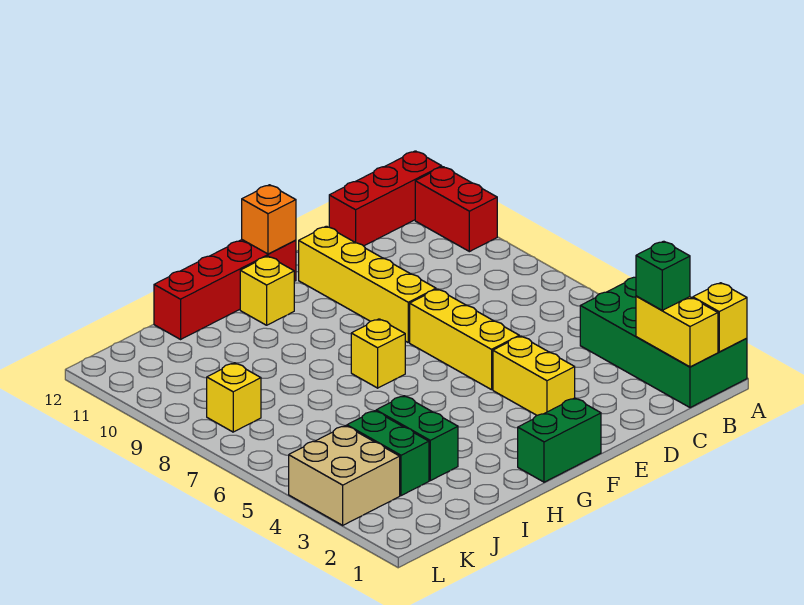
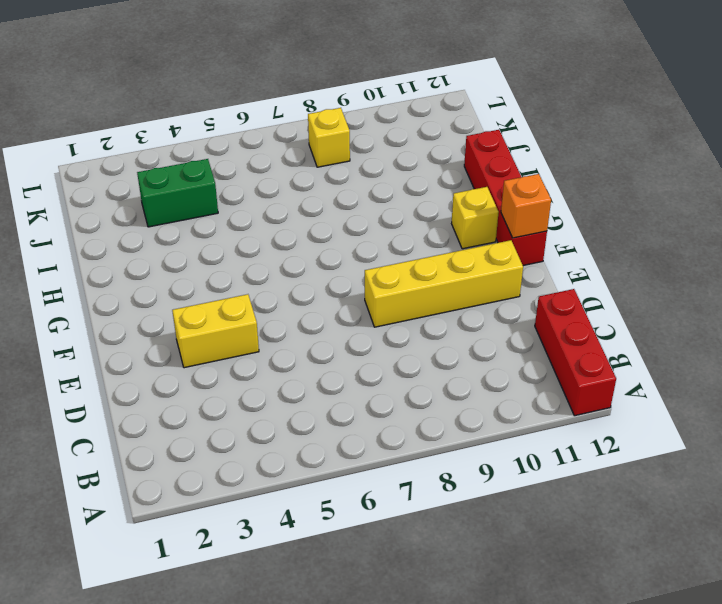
none -> green 2x4 brick [580,277,747,408]
none -> red 1x2 brick [415,167,497,252]
none -> yellow 1x3 brick [410,289,519,390]

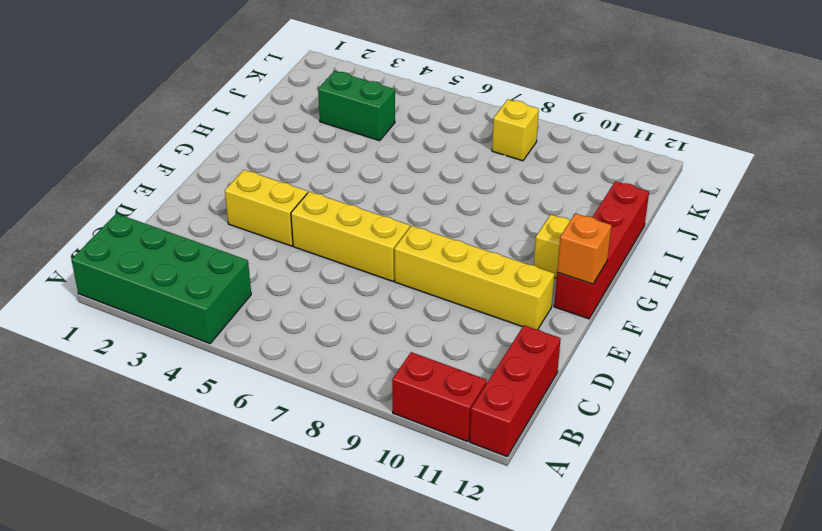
none -> green 1x2 brick [518,398,601,482]
none -> yellow 1x1 brick [351,319,405,388]
none -> green 1x2 brick [376,396,458,481]

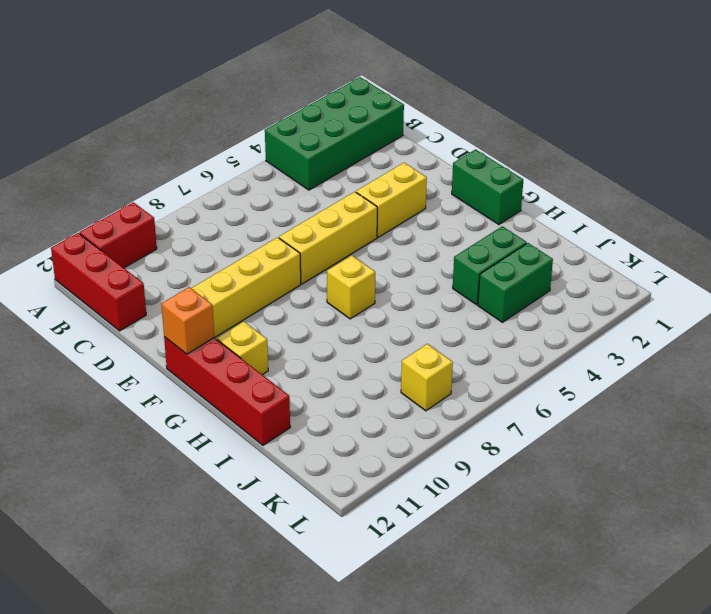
none -> tan 2x2 brick [289,426,400,525]
none -> yellow 1x1 brick [693,283,747,352]
none -> yellow 1x2 brick [636,296,718,367]

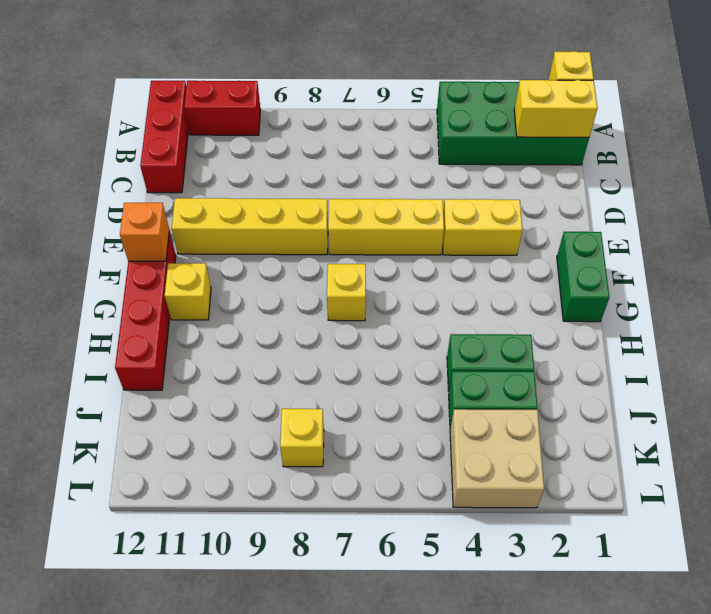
none -> green 1x1 brick [636,241,690,310]

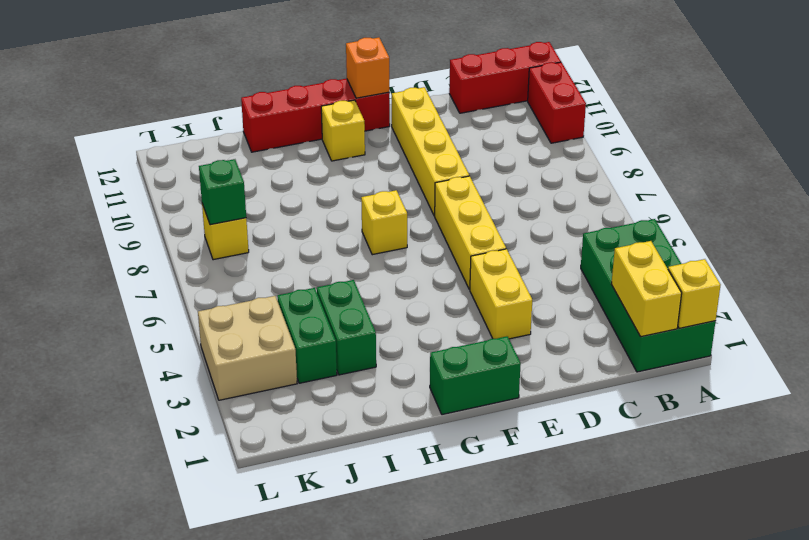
green 1x1 brick [199,159,246,225] -> green 1x1 brick moved to [636,241,690,310]

